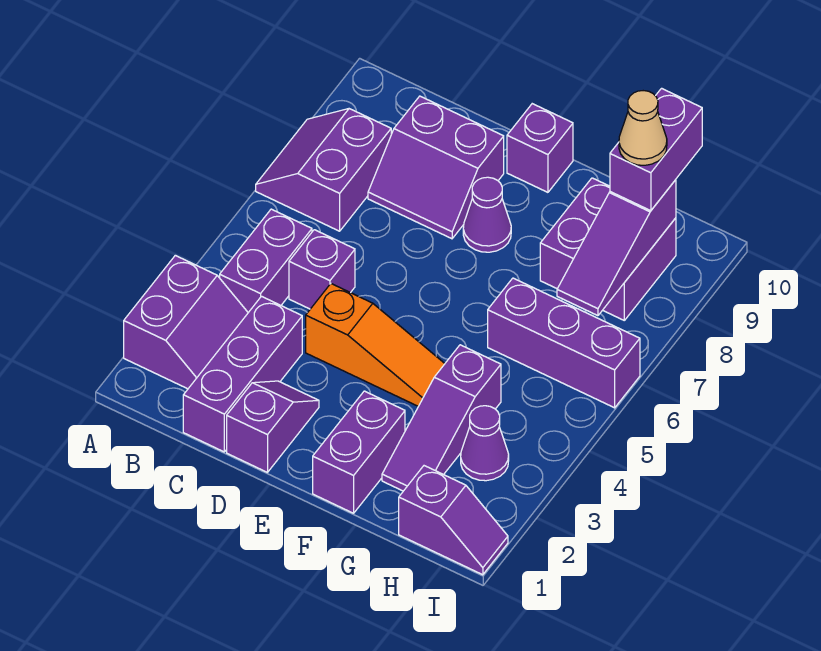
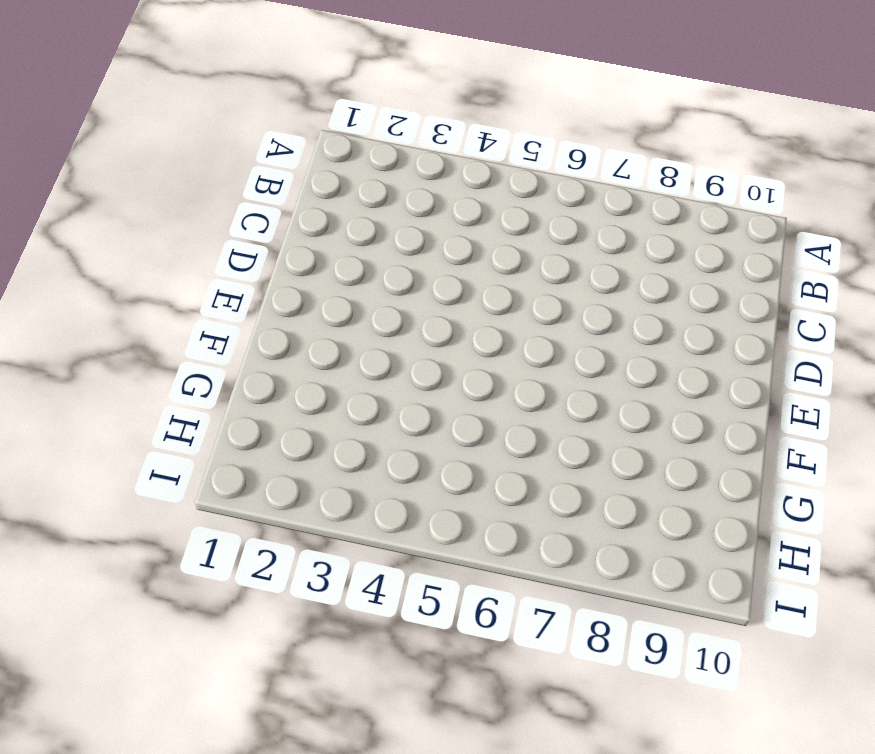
none -> purple 2x2 slope [124,255,248,389]
none -> purple 2x2 slope [256,109,391,231]
none -> purple 1x2 brick [220,209,312,313]

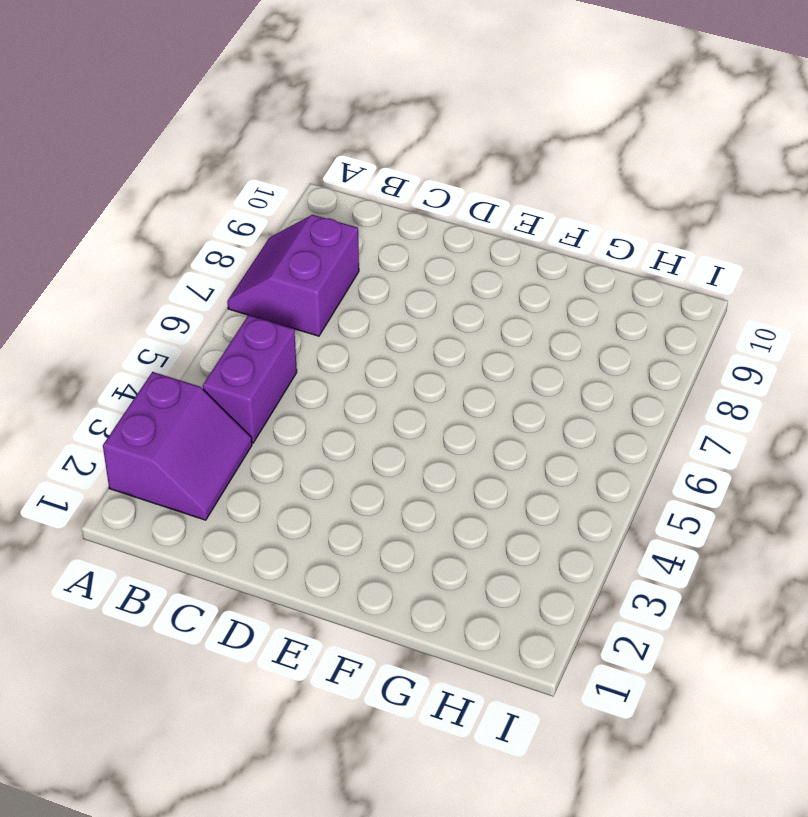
none -> purple 1x3 brick [183,296,302,452]
none -> purple 1x1 brick [289,230,355,309]
none -> purple 2x2 slope [368,96,504,239]

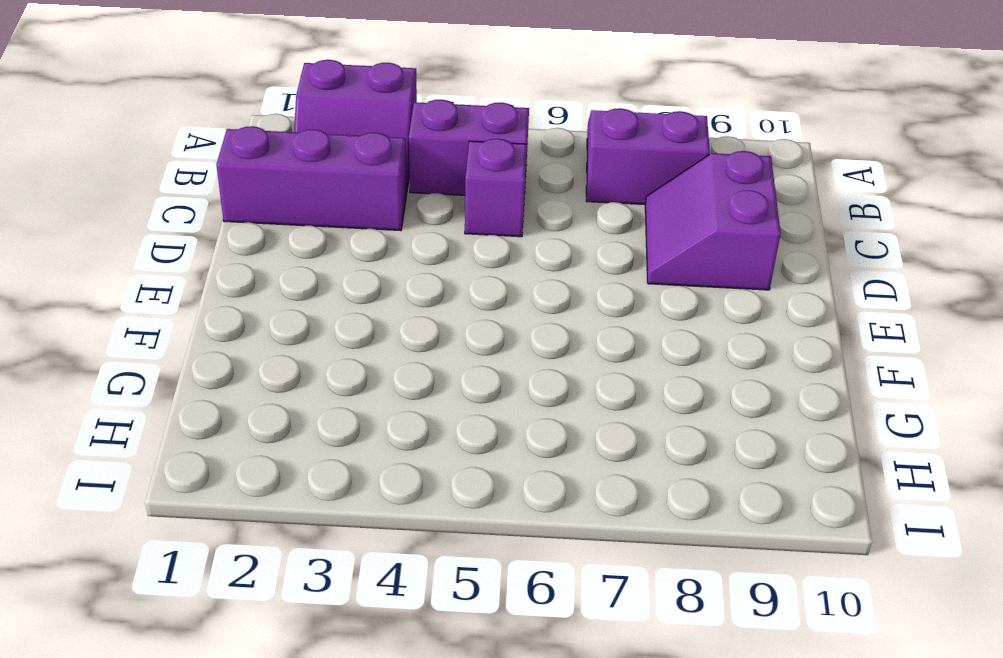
none -> purple 1x2 slope [227,381,319,472]
none -> orange 1x3 slope [306,284,445,406]
none -> purple 1x1 cone [463,177,511,252]

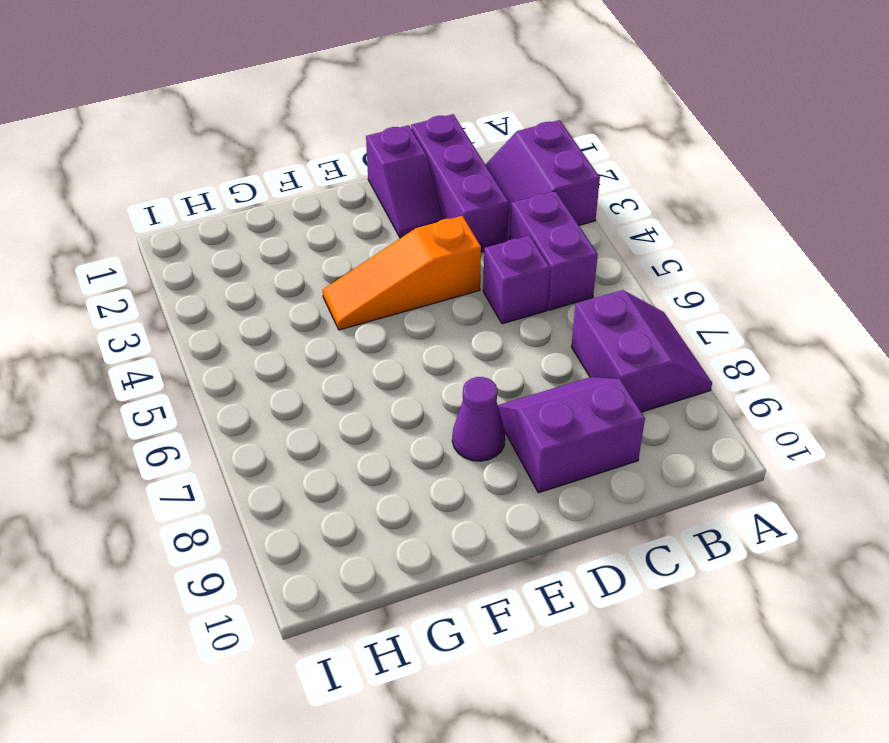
none -> purple 1x1 brick [507,104,573,192]
none -> purple 1x2 brick [313,391,405,513]
none -> purple 1x3 slope [382,345,501,491]

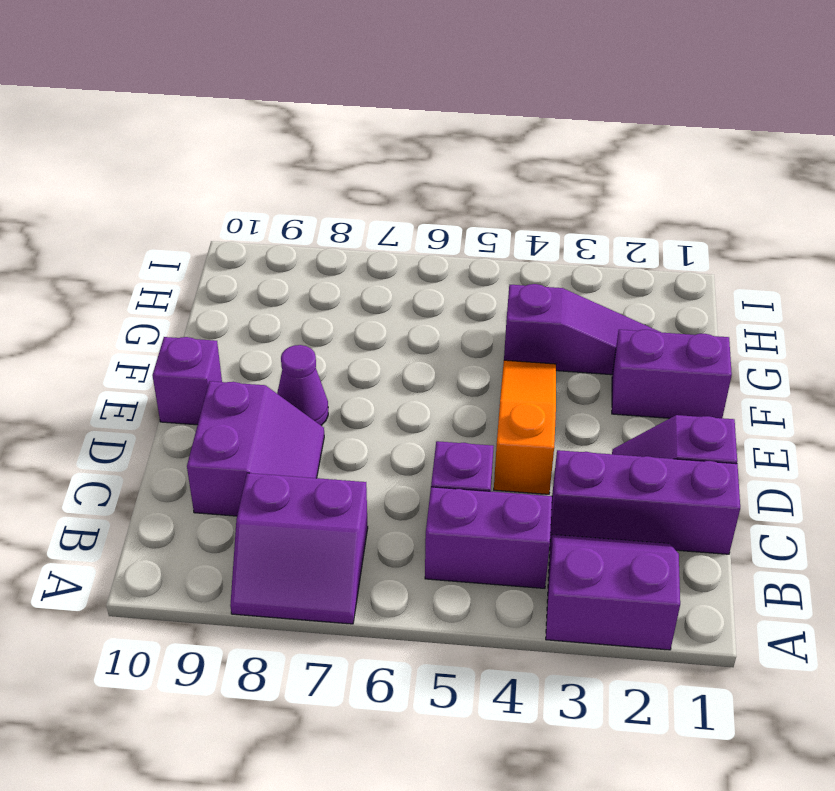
none -> purple 1x3 brick [488,278,640,408]
none -> purple 2x2 brick [540,178,676,320]
none -> purple 1x2 slope [399,466,508,575]

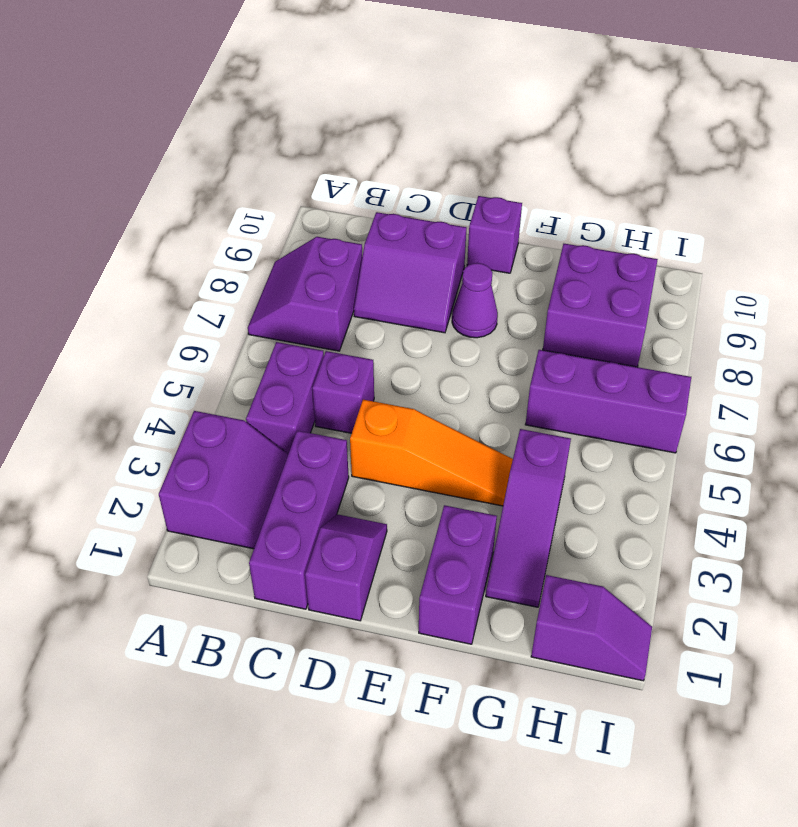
none -> purple 1x1 cone [461,406,509,481]
none -> purple 1x3 slope [557,180,676,316]
none -> purple 1x2 brick [610,88,702,211]

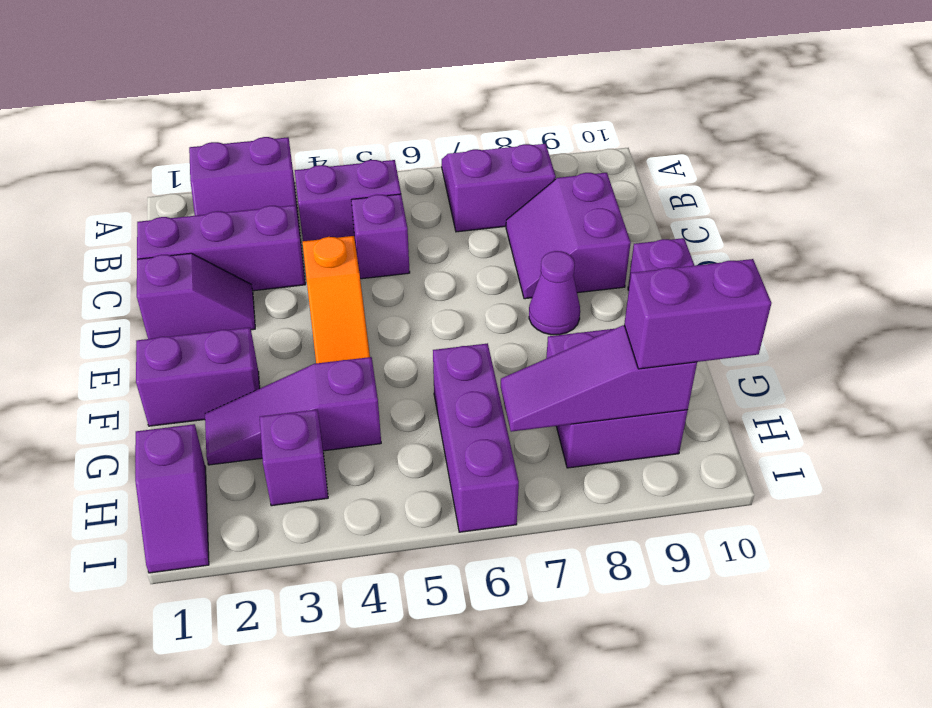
purple 1x1 brick [260,410,328,506] -> purple 1x1 cone [461,406,509,481]
none -> tan 1x1 cone [619,91,667,165]

